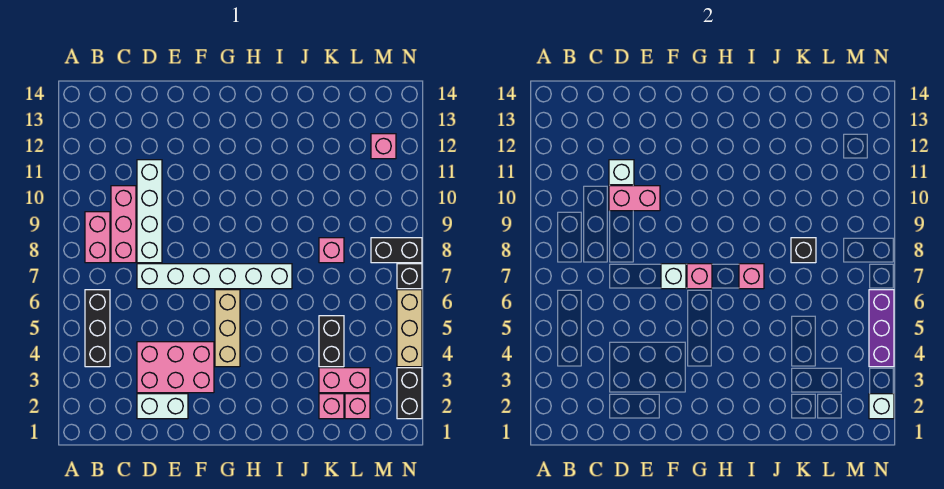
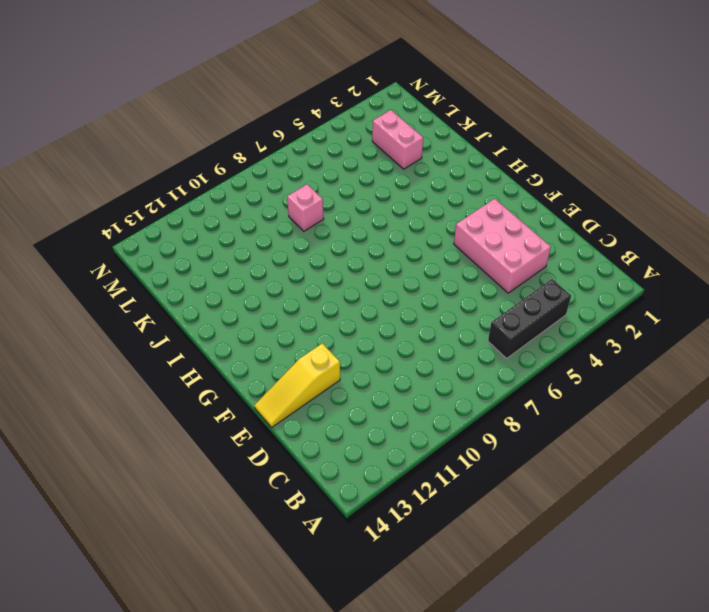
yellow 1x3 slope [254,343,340,427] -> none
none -> pink 1x2 brick [85,212,110,263]
none -> pink 1x3 brick [111,186,136,263]
none -> white 1x2 brick [137,394,188,419]

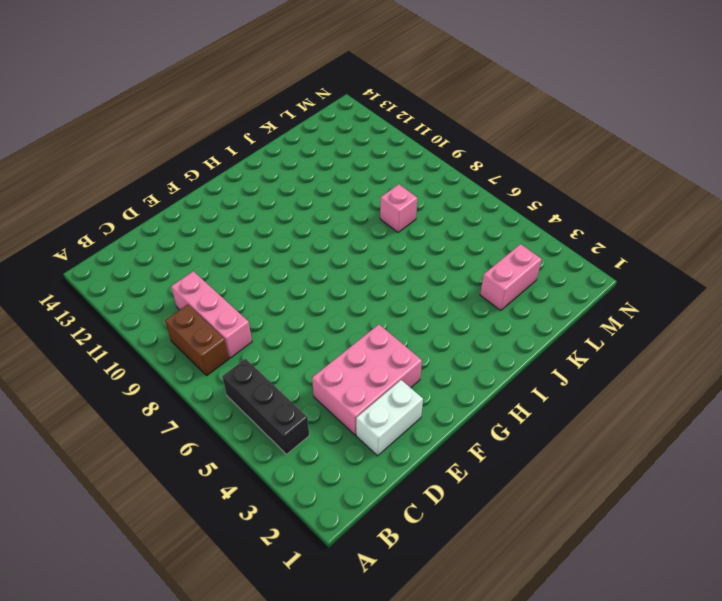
brown 1x2 brick [165,305,229,375] -> pink 1x2 brick [85,212,110,263]
none -> white 1x6 brick [137,264,292,289]
none -> white 1x4 brick [137,160,162,263]
none -> tan 1x3 brick [215,290,240,367]

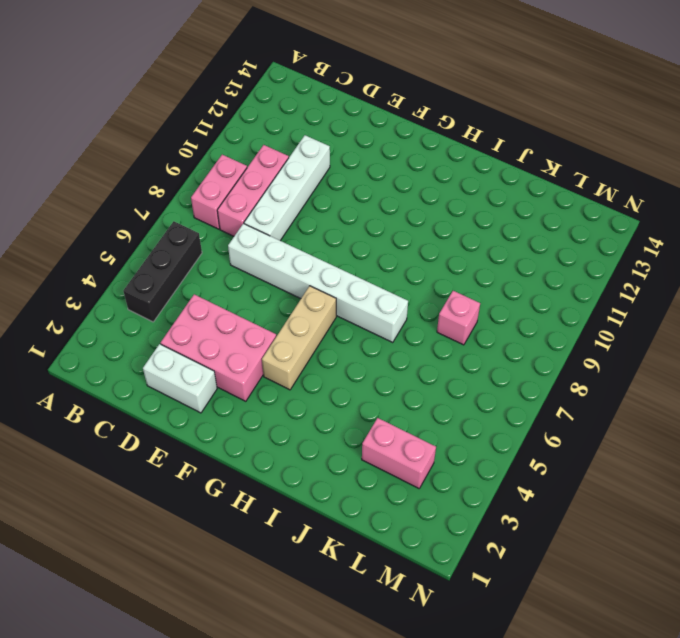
none -> pink 1x1 brick [319,394,344,419]
none -> black 1x2 brick [319,316,344,367]
none -> pink 1x1 brick [345,394,370,419]

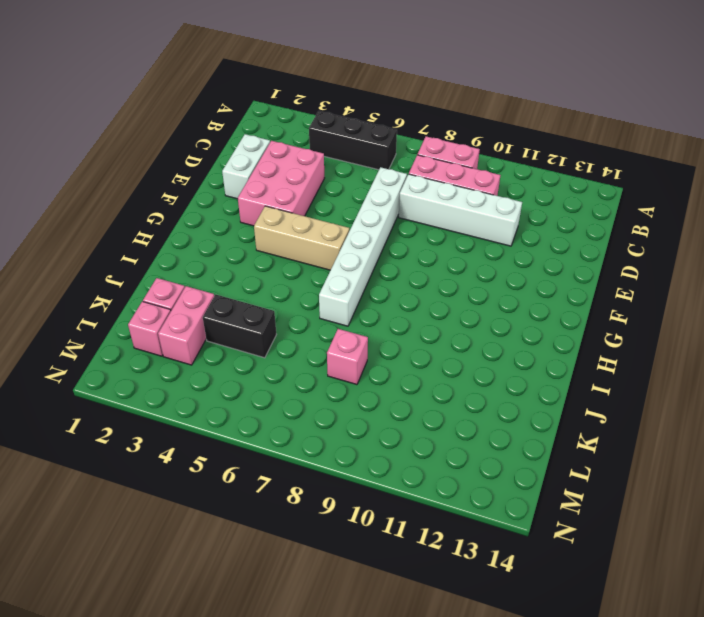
none -> black 1x2 brick [371,238,422,263]
none -> pink 1x1 brick [371,134,396,159]
none -> black 1x2 brick [397,368,422,419]

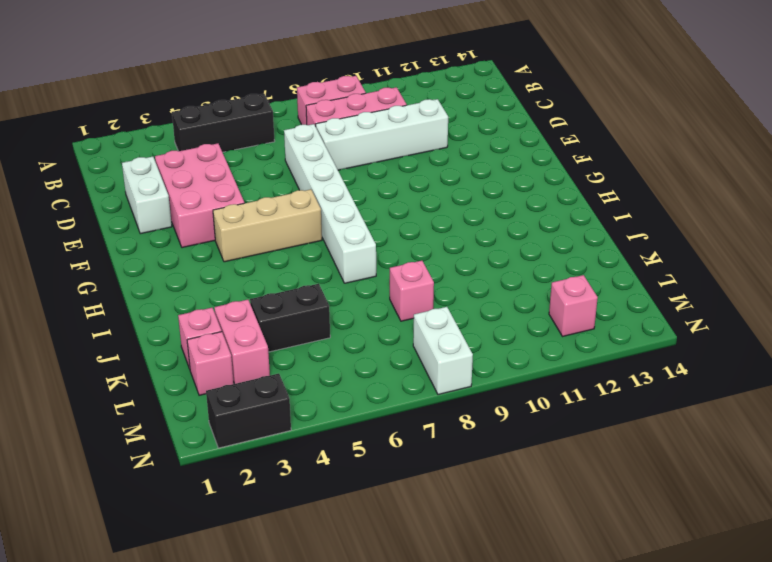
white 1x2 brick [413,307,473,394] -> black 1x2 brick [371,238,422,263]
none -> tan 1x3 brick [397,290,422,367]
none -> black 1x1 brick [397,264,422,289]
none -> pink 1x2 brick [609,186,660,211]

